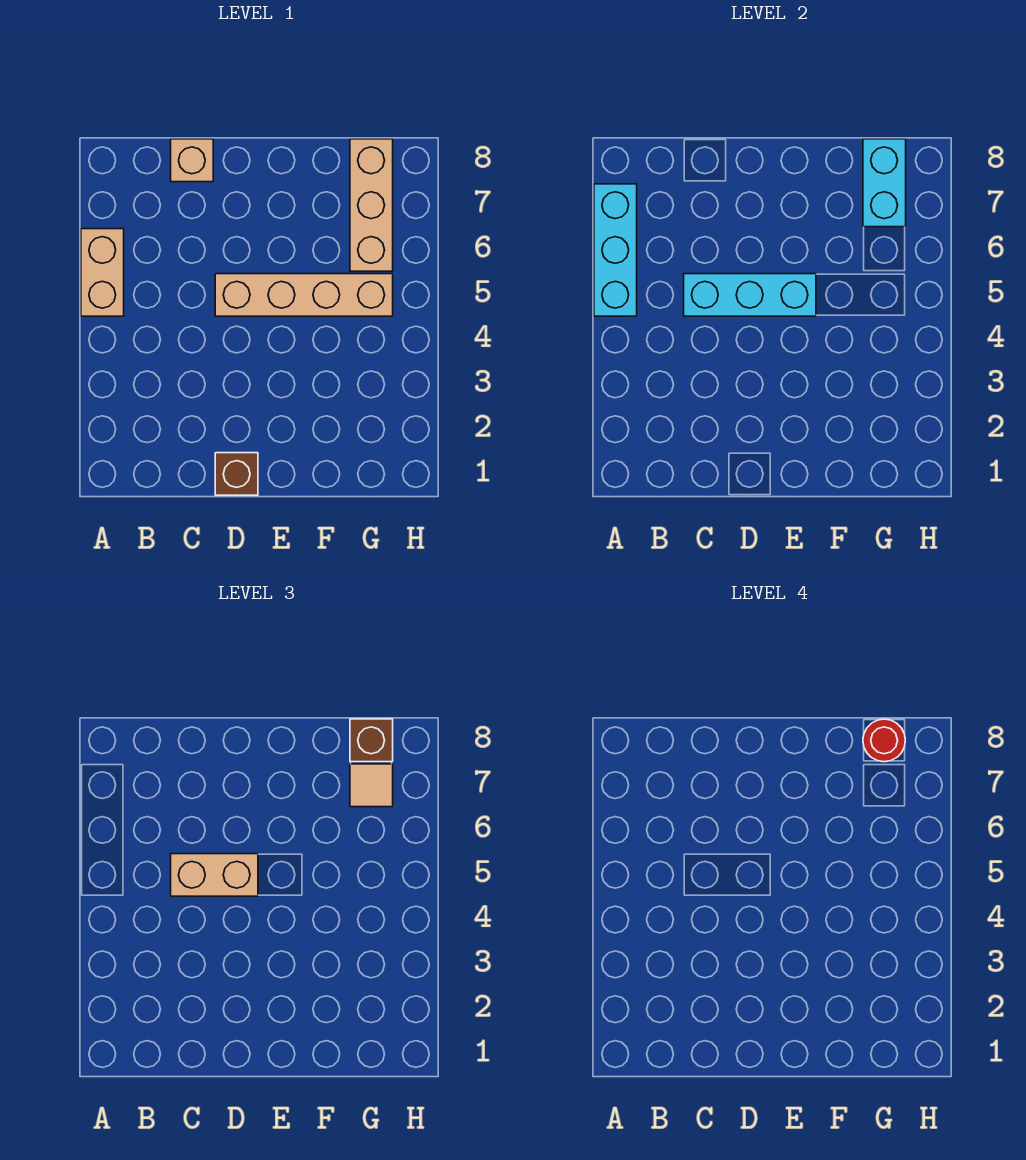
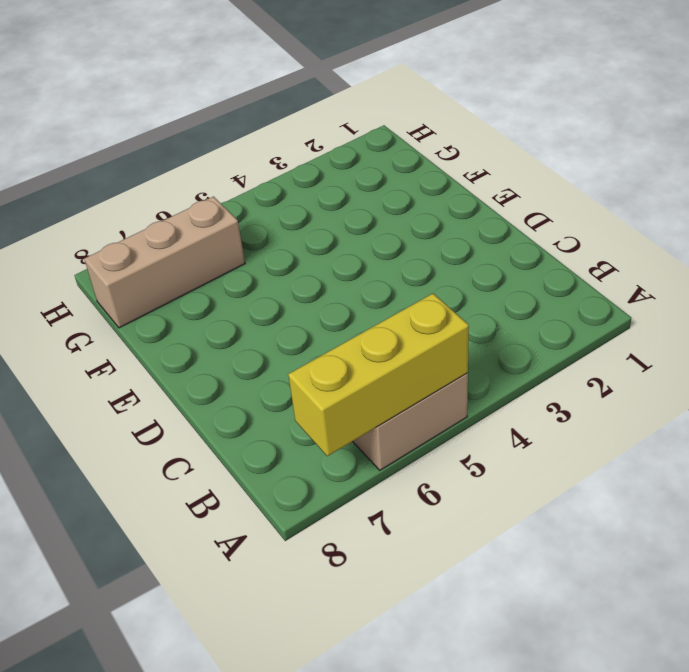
yellow 1x3 brick [288,294,469,456] -> cyan 1x3 brick [594,184,637,316]
none -> tan 1x1 brick [171,139,213,182]
none -> brown 1x1 brick [215,453,258,495]
none -> tan 1x4 brick [215,274,393,316]

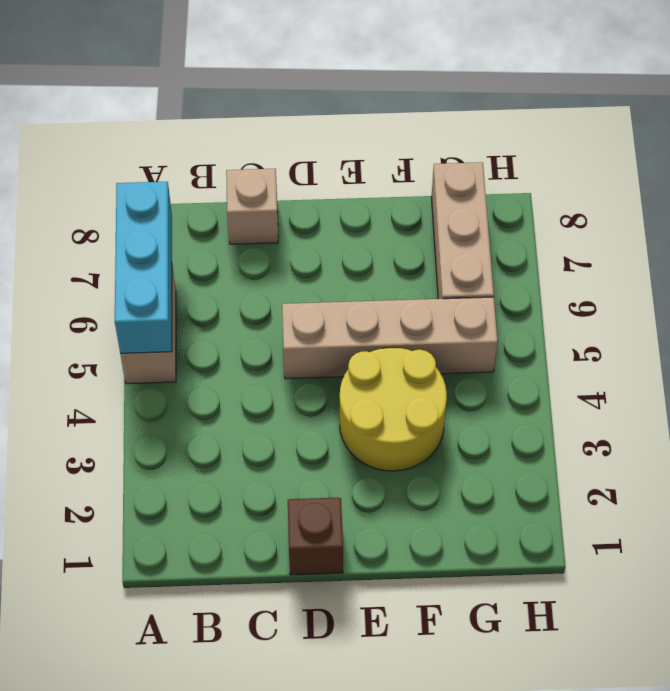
yellow 2x2 round brick [340,348,447,471] -> none
none -> cyan 1x3 brick [684,274,816,316]
none -> cyan 1x2 brick [863,139,906,227]
none -> tan 1x2 brick [171,854,258,896]

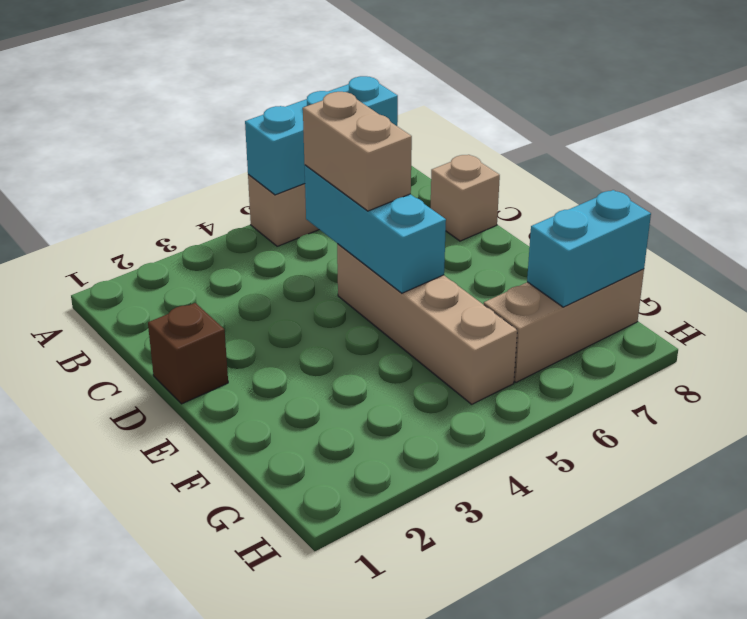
none -> tan 1x1 tile [350,764,393,807]
none -> brown 1x1 brick [350,719,393,762]
none -> red 1x1 round brick [863,719,905,762]

